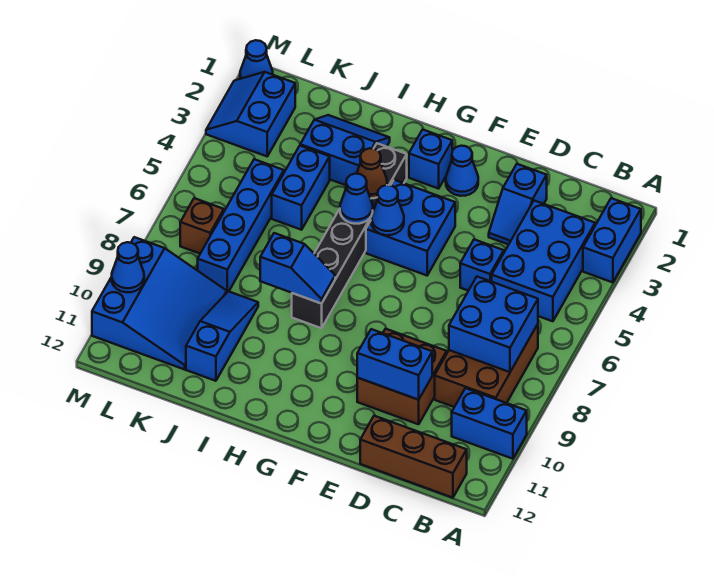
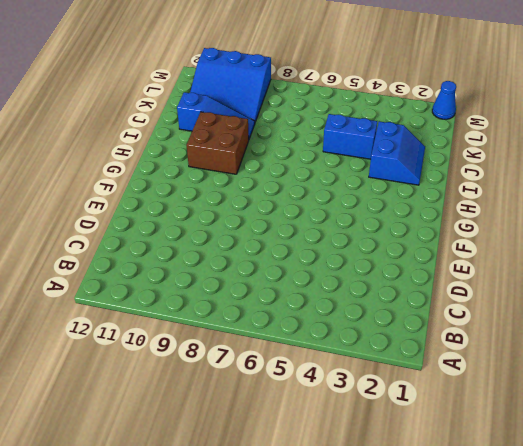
brown 2x2 brick [186,112,249,174] -> brown 2x2 brick moved to [357,329,447,424]
none -> blue 1x2 brick [583,198,641,282]
none -> blue 1x2 brick [452,388,527,459]
none -> blue 2x3 brick [492,201,595,321]

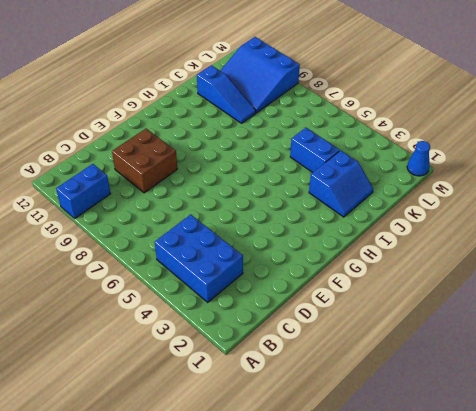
none -> blue 1x2 brick [583,198,641,282]
none -> brown 2x3 brick [435,324,538,407]
none -> brown 1x3 brick [360,416,467,498]

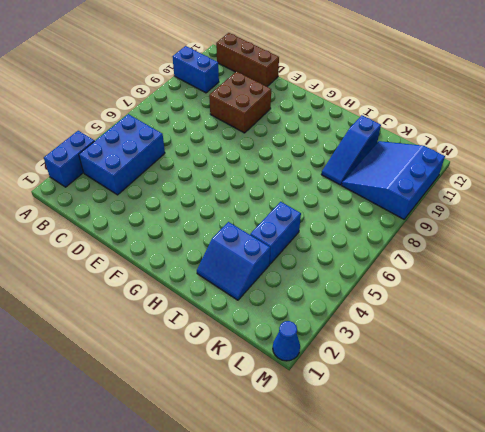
none -> brown 2x3 brick [435,324,538,407]
none -> blue 1x2 slope [489,164,547,245]
none -> blue 1x1 brick [460,240,504,291]

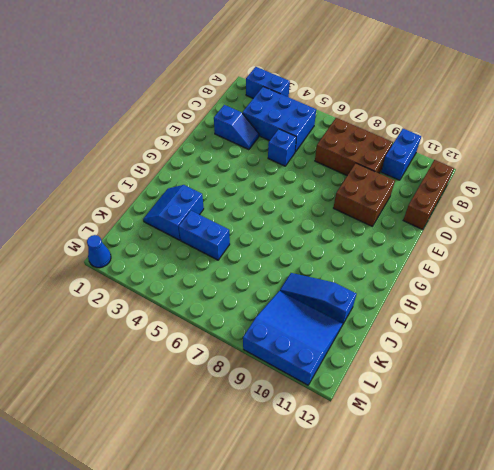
none -> blue 1x1 cone [446,146,478,196]
none -> blue 2x2 brick [366,180,455,275]
none -> blue 1x1 brick [409,130,452,189]

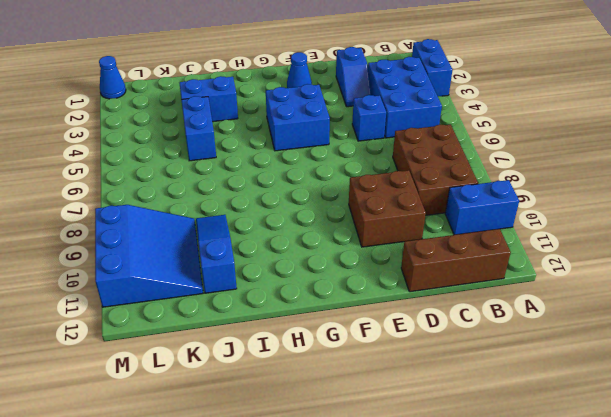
none -> blue 1x1 brick [409,130,452,189]
none -> black 1x6 brick [292,143,407,328]
none -> blue 1x4 brick [198,159,284,292]

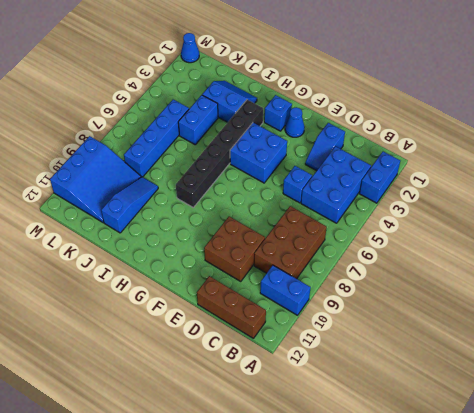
none -> blue 2x2 slope [206,72,295,156]
none -> brown 1x1 brick [180,198,224,253]
none -> blue 2x2 brick [449,277,538,372]

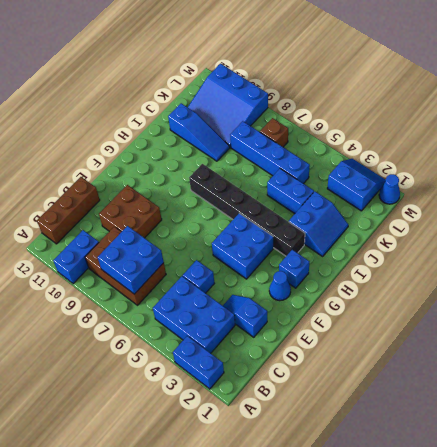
none -> blue 1x2 brick [357,329,432,400]
none -> blue 1x1 cone [371,185,404,235]
none -> brown 1x1 cone [357,148,387,198]

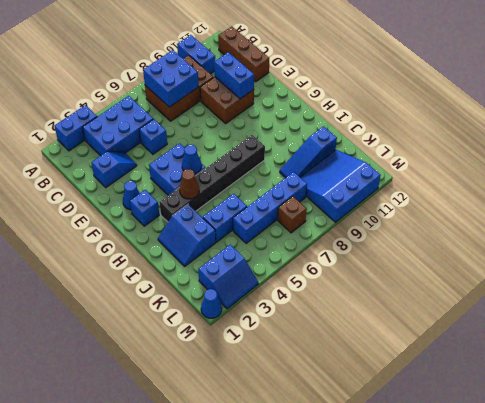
none -> blue 1x1 cone [340,174,373,224]
none -> blue 1x2 slope [260,233,335,304]
none -> blue 1x1 cone [112,242,144,292]

